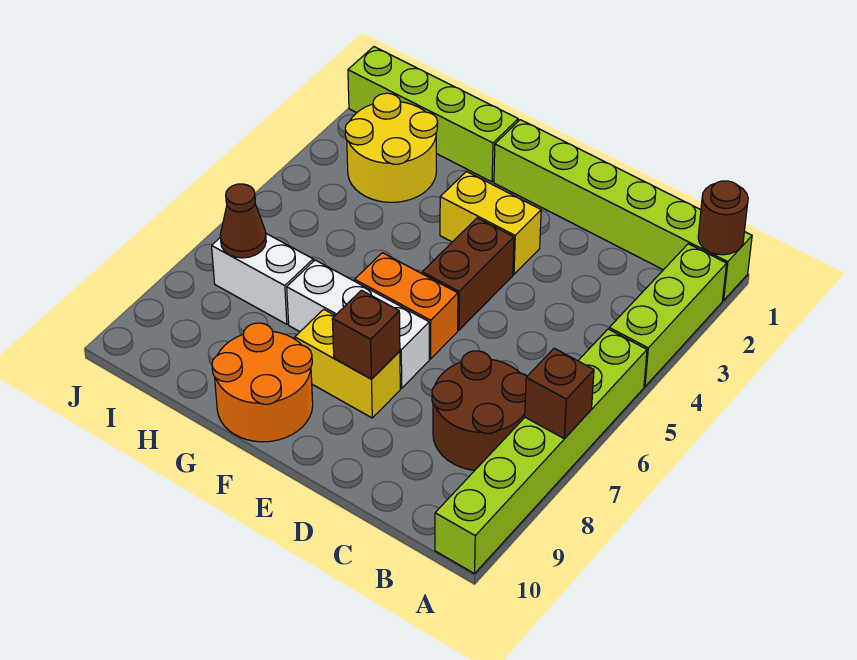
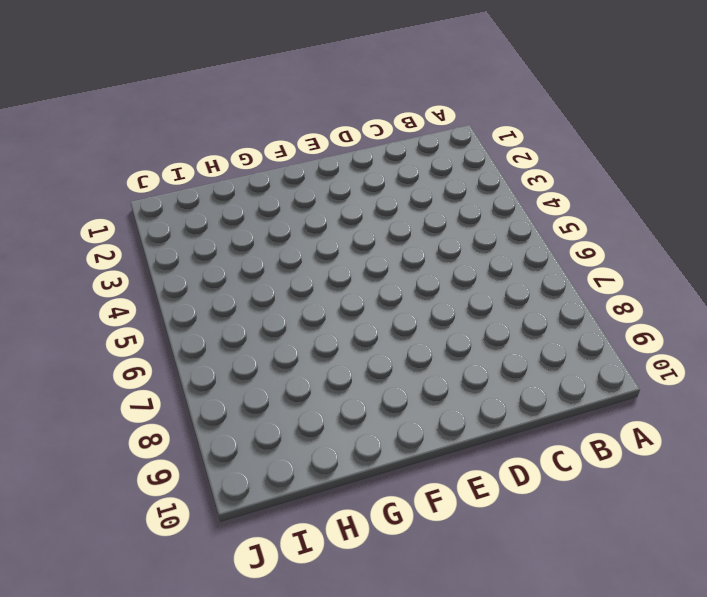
none -> lime 1x6 brick [494,120,752,301]
none -> lime 1x3 brick [609,244,727,386]
none -> lime 1x6 brick [435,329,647,574]

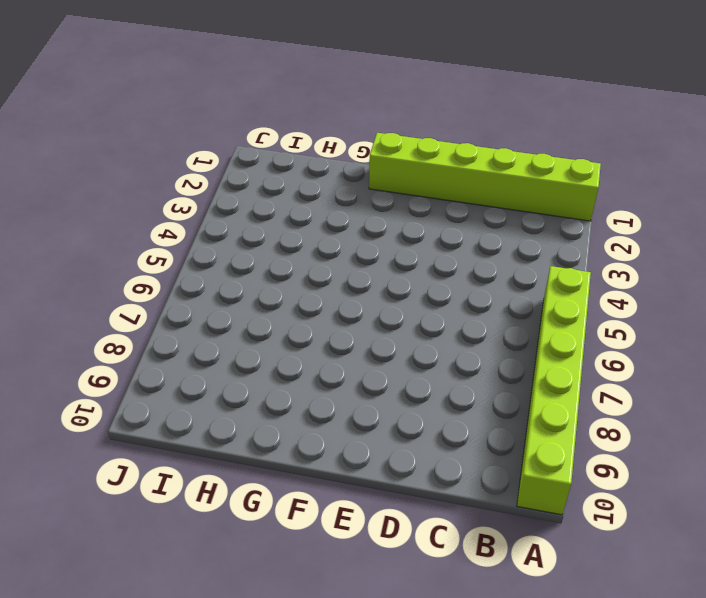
none -> lime 1x3 brick [609,244,727,386]
none -> brown 2x2 round brick [432,351,527,470]
none -> yellow 1x2 brick [440,171,541,274]

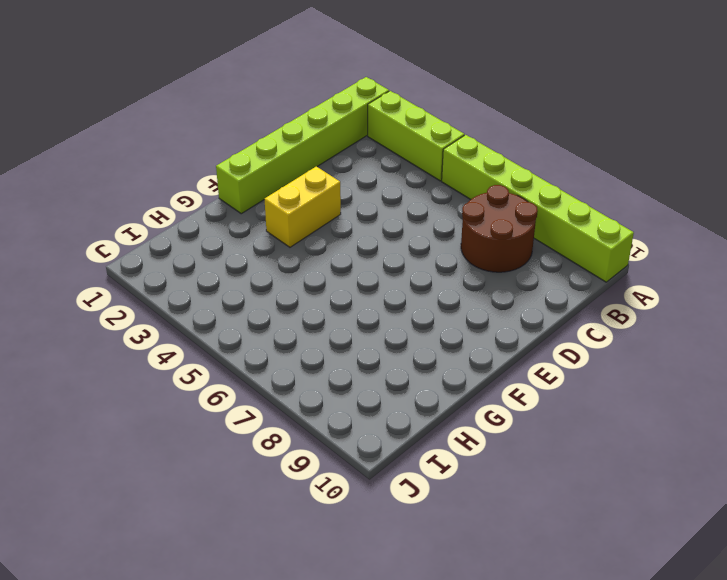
none -> brown 1x2 brick [422,218,514,330]
none -> orange 1x2 brick [355,253,458,359]
none -> white 1x3 brick [287,260,429,388]

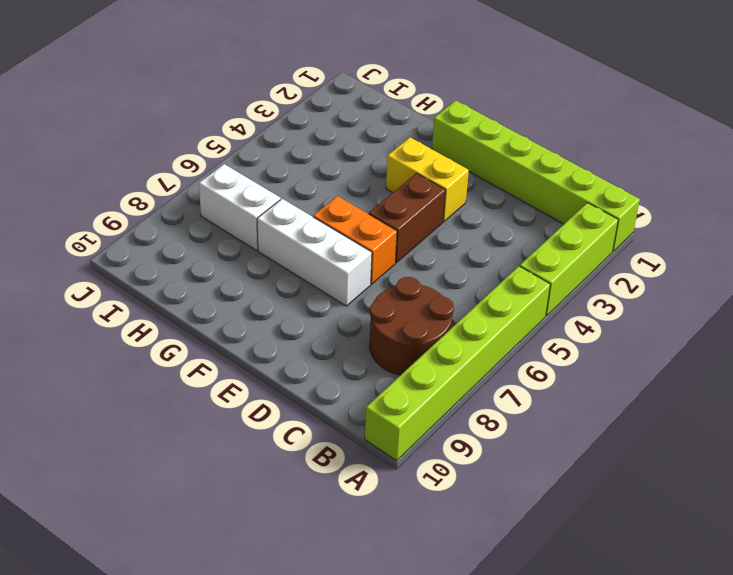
none -> yellow 1x2 brick [295,309,400,418]
none -> orange 2x2 round brick [212,323,313,442]
none -> lime 1x4 brick [348,47,518,182]

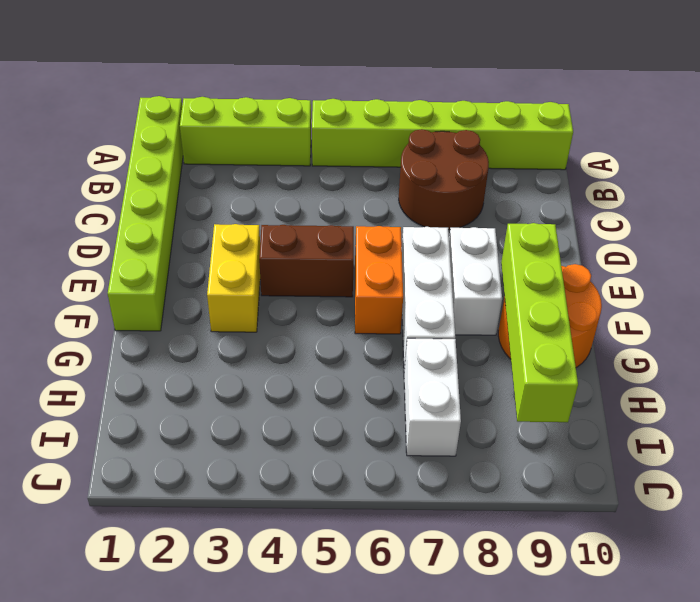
white 1x2 brick [449,227,502,335] -> yellow 1x2 brick [295,309,400,418]
lime 1x4 brick [501,223,578,422] -> lime 1x4 brick moved to [348,47,518,182]
none -> yellow 2x2 round brick [345,93,438,202]
none -> brown 1x1 round brick [698,181,748,255]
none -> brown 1x1 brick [525,348,594,439]

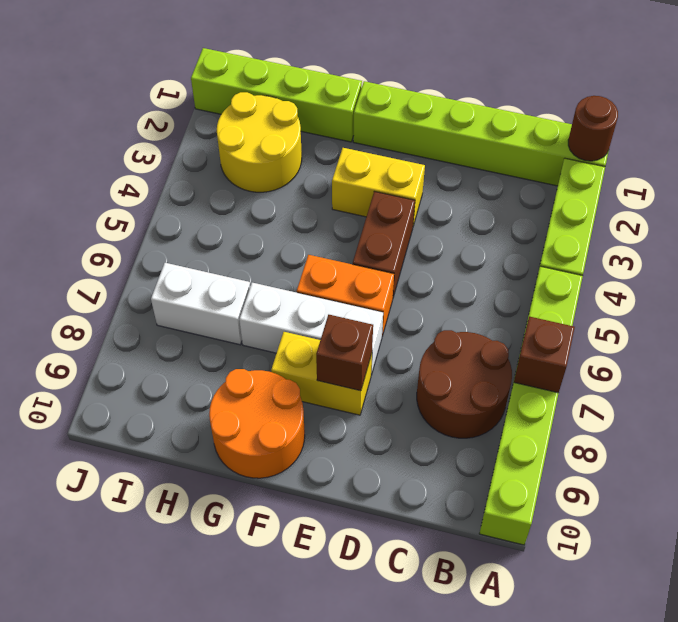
none -> brown 1x1 cone [220,184,266,258]

